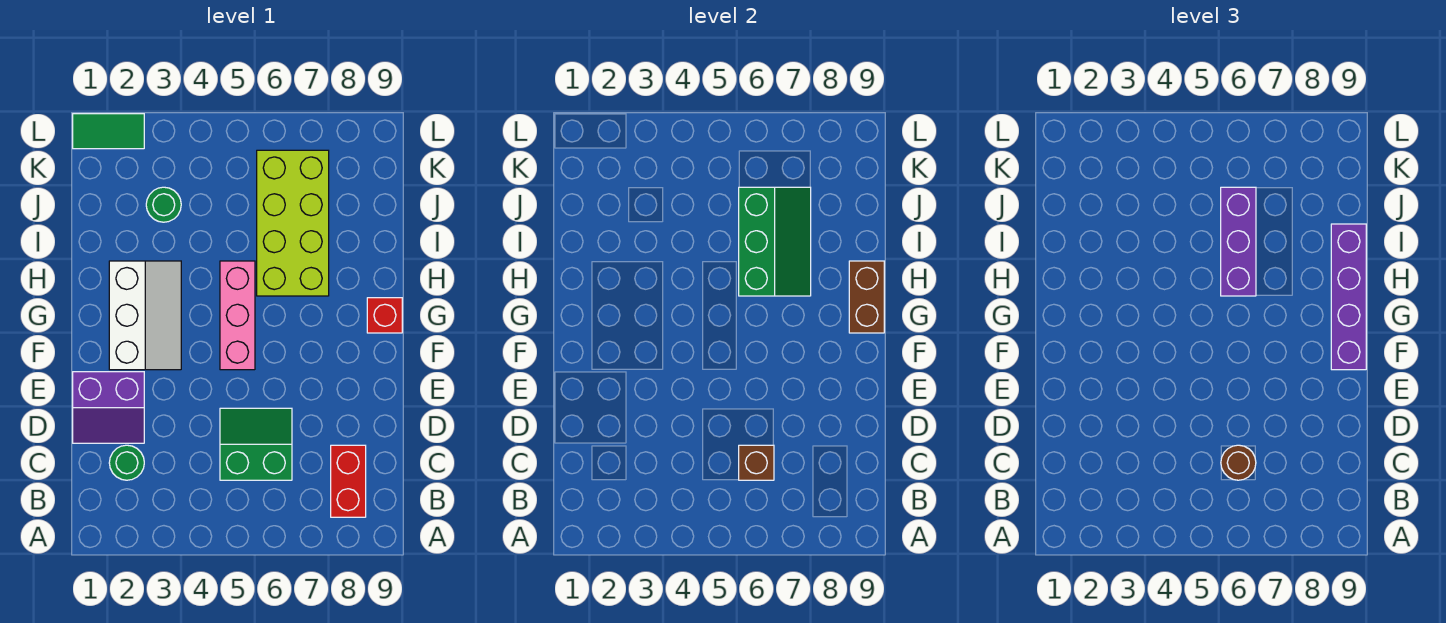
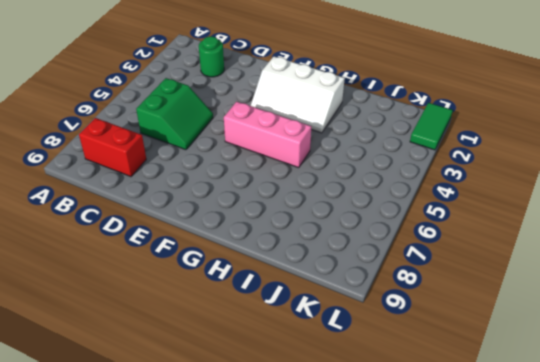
none -> purple 2x2 slope [73,372,144,443]
none -> red 1x1 brick [367,298,402,333]
none -> lime 2x4 brick [257,150,329,296]

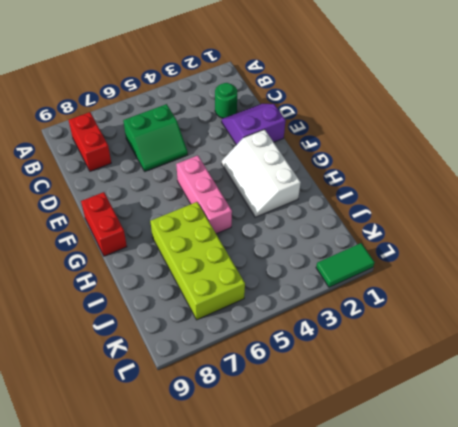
red 1x2 brick [81,192,127,256] -> red 1x1 brick [367,298,402,333]
none -> green 1x1 round brick [146,187,181,222]
none -> brown 1x1 brick [739,445,774,480]
none -> brown 1x2 brick [849,261,884,333]

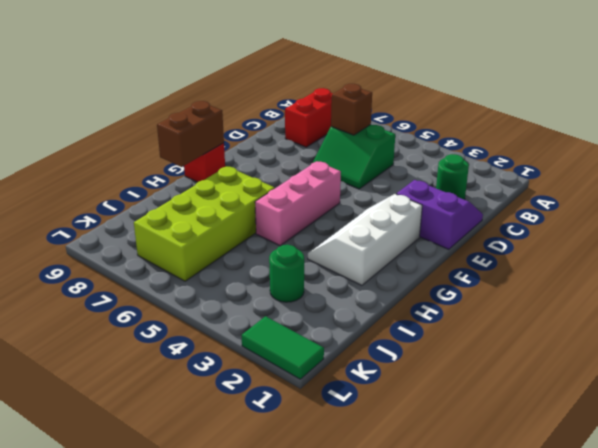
none -> green 2x3 slope [739,187,811,296]
none -> brown 1x1 round brick [1221,445,1256,480]
none -> purple 1x4 brick [1331,224,1366,370]

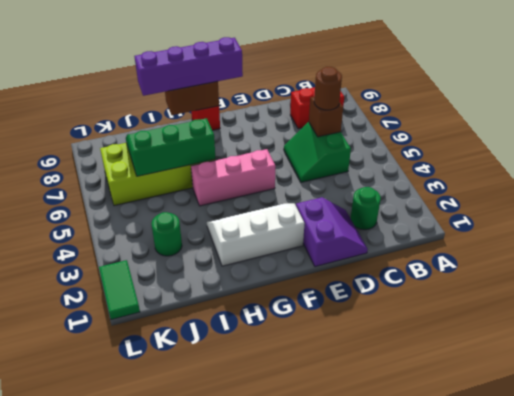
none -> purple 1x3 brick [1221,187,1256,296]

